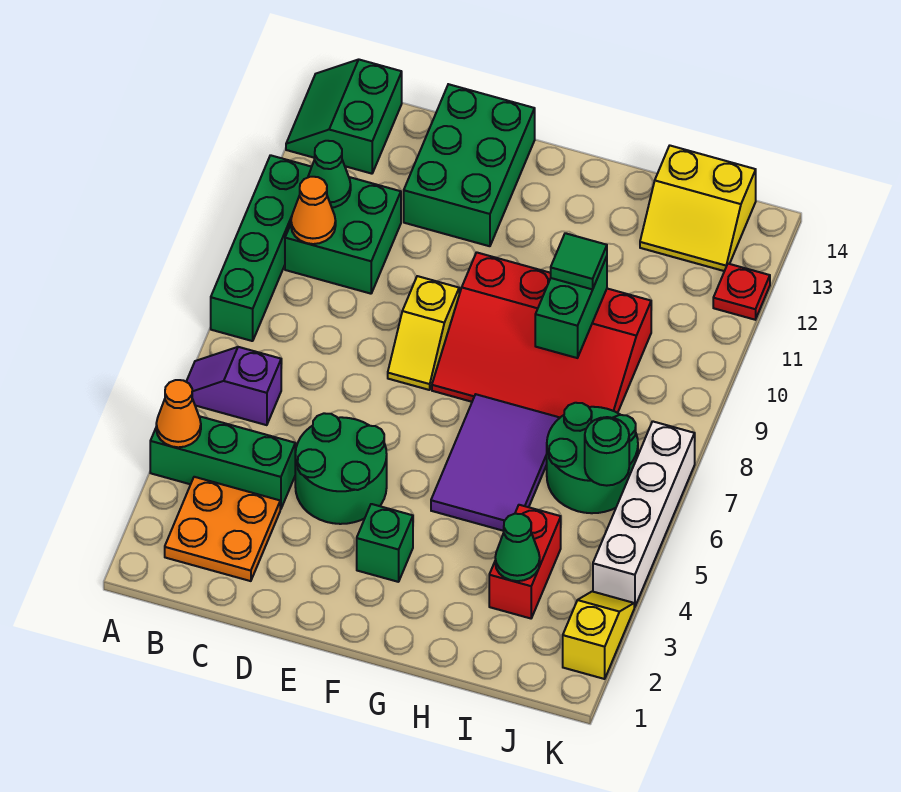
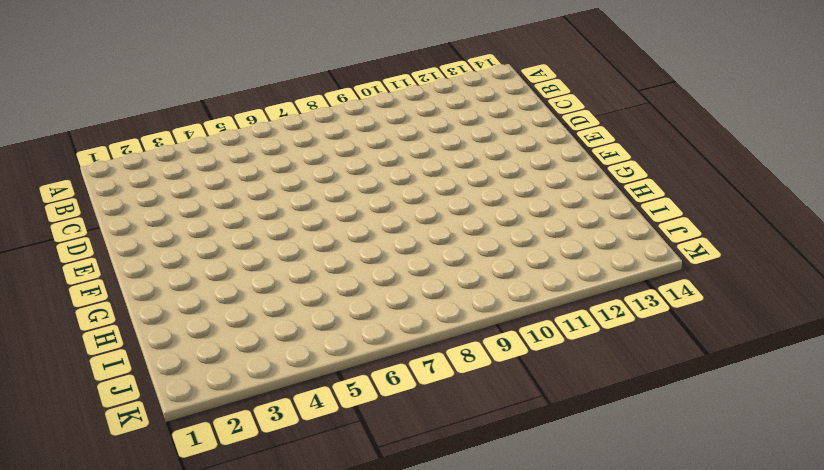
none -> green 1x3 brick [150,416,295,509]
none -> purple 1x2 slope [186,347,281,425]
none -> green 1x4 brick [211,155,311,341]

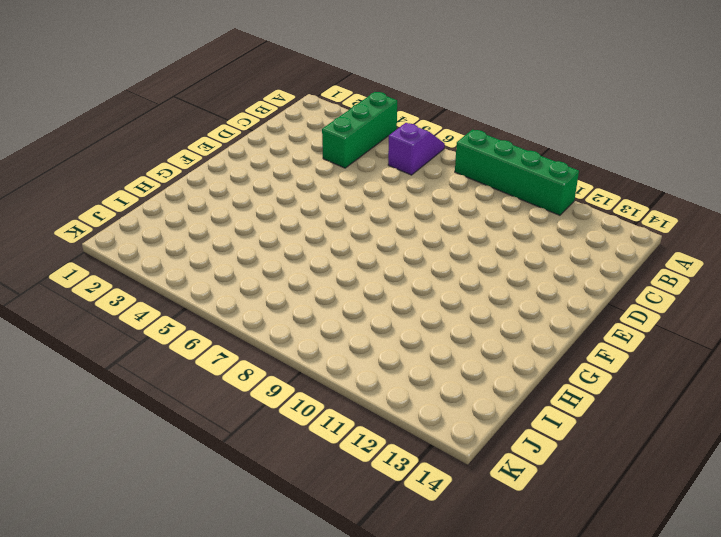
none -> green 2x2 slope [286,60,402,174]
none -> orange 2x2 plate [165,477,280,581]
none -> green 2x2 brick [285,177,401,294]

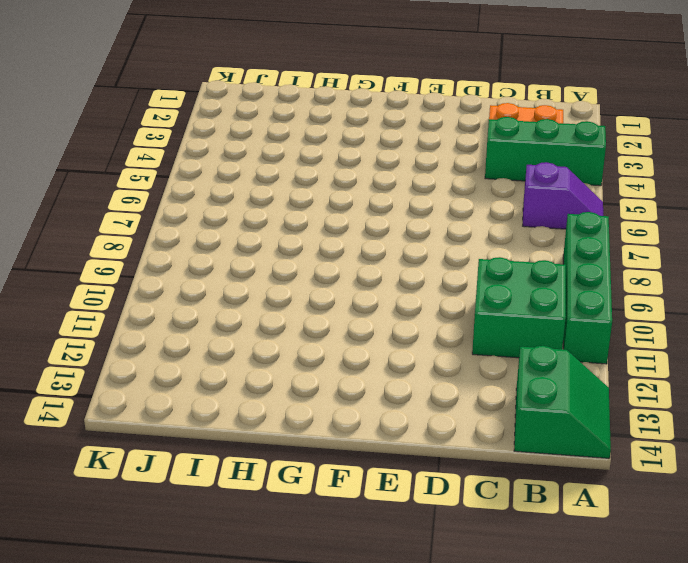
none -> green 2x2 round brick [295,413,387,524]
none -> green 2x3 brick [404,84,535,246]
none -> yellow 1x2 slope [388,276,459,390]

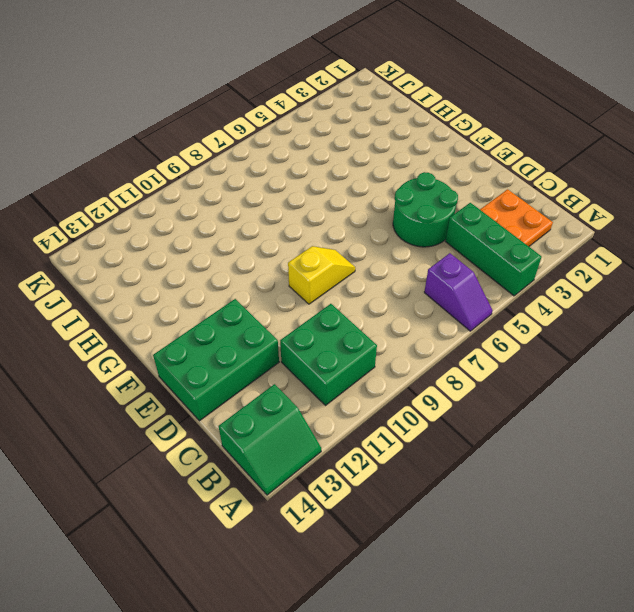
none -> green 1x4 brick [211,155,311,341]
none -> green 1x1 brick [357,504,413,582]
none -> red 3x4 slope [432,252,651,417]

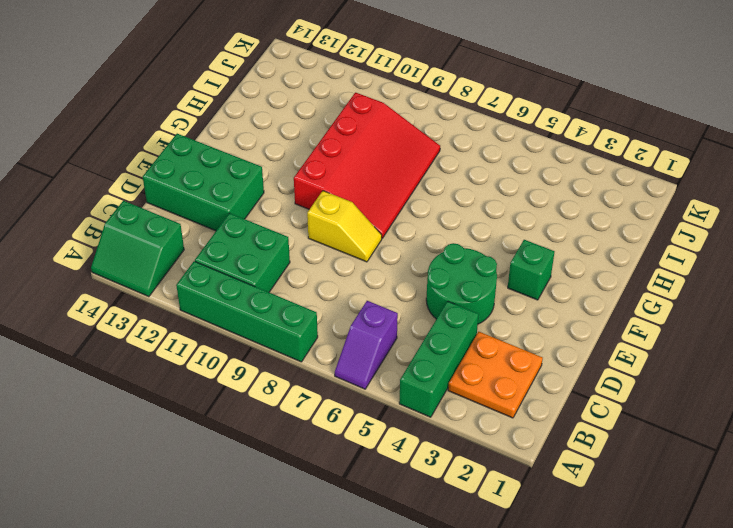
none -> purple 2x3 tile [431,394,560,531]
none -> red 1x2 brick [489,505,561,618]
none -> green 2x2 round brick [547,403,638,513]

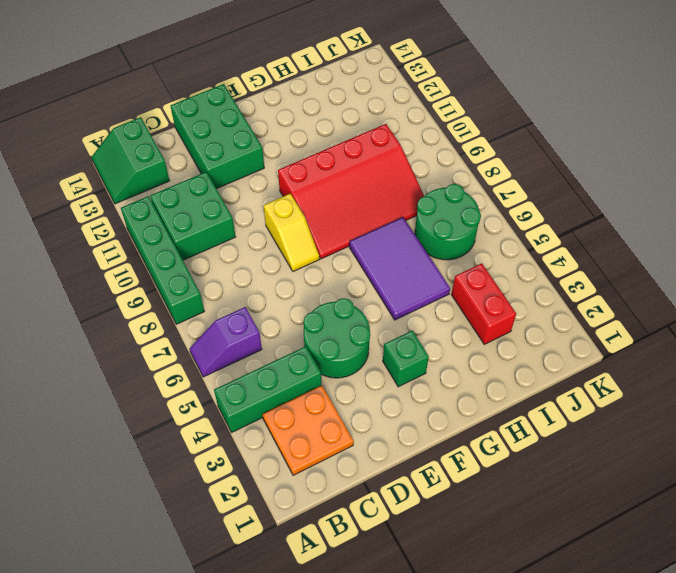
none -> yellow 2x2 slope [640,146,756,271]
none -> yellow 1x2 slope [563,591,634,679]
none -> white 1x4 brick [593,421,695,607]

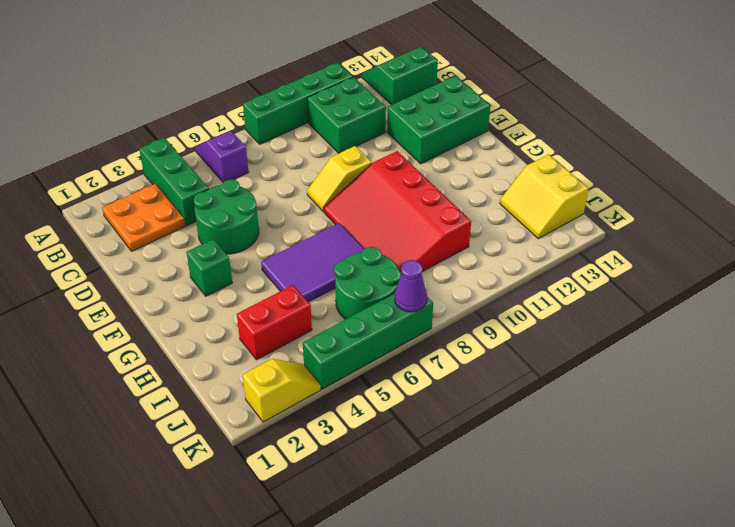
green 1x4 brick [303,293,433,389] -> white 1x4 brick [593,421,695,607]
purple 1x1 cone [395,260,427,312] -> none
none -> red 1x1 plate [713,264,770,320]
none -> orange 1x1 cone [156,380,201,447]
none -> orange 1x1 cone [291,177,336,244]

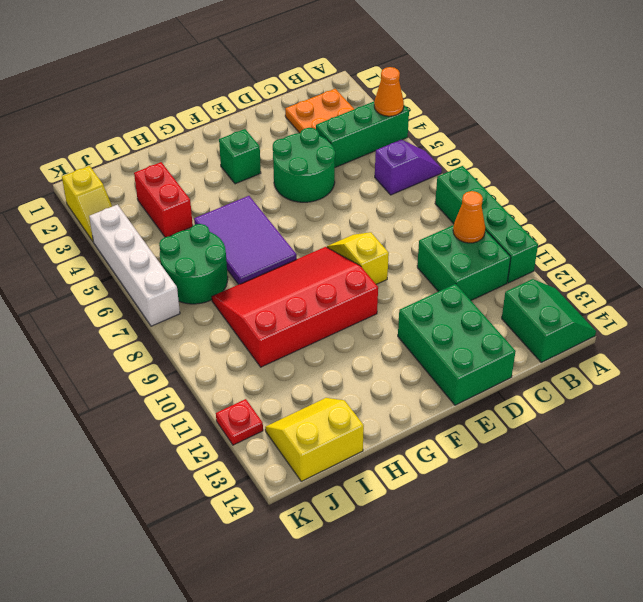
none -> green 1x1 cone [308,141,351,208]
none -> green 1x2 brick [535,257,607,358]
none -> green 1x1 cone [495,514,540,581]

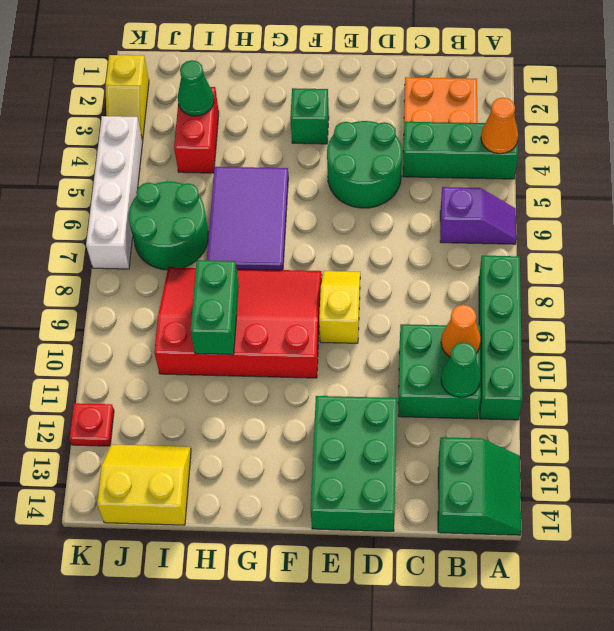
none -> green 1x1 round brick [585,417,629,486]
none -> green 1x1 tile [551,233,607,289]

